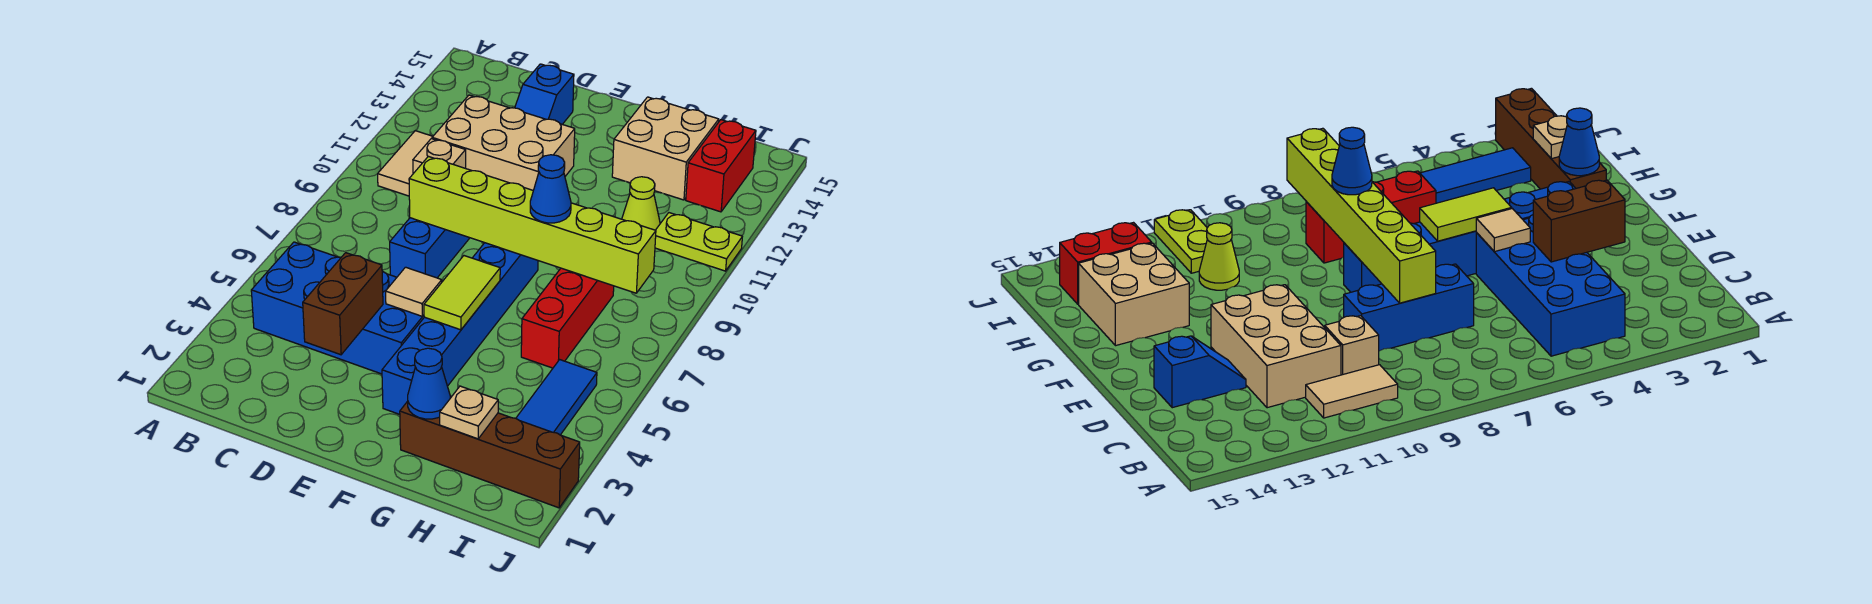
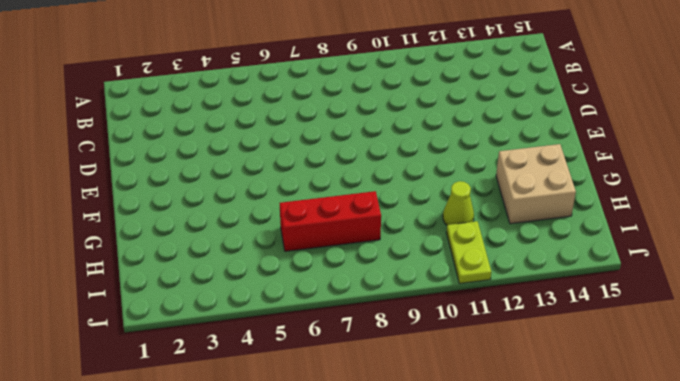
none -> blue 2x4 brick [251,242,424,374]
none -> tan 1x2 tile [378,131,433,196]
none -> tan 1x1 brick [413,139,466,174]

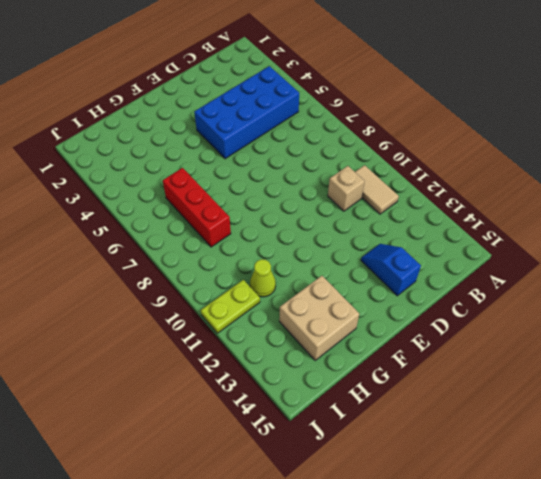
none -> tan 2x3 brick [432,95,575,190]
none -> blue 1x3 brick [390,218,469,278]
none -> blue 1x6 brick [382,243,538,414]

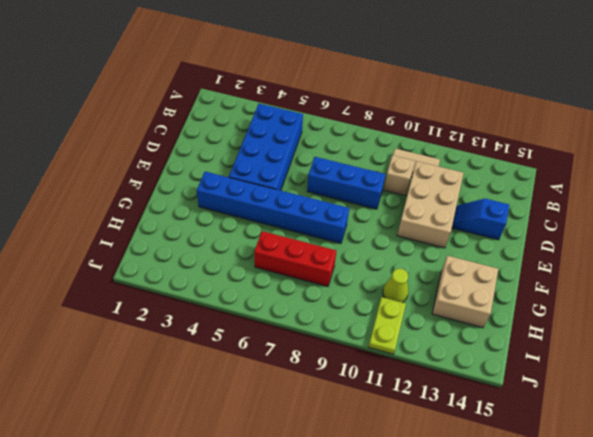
none -> brown 1x4 brick [400,396,580,508]
none -> blue 1x3 tile [516,360,597,435]
none -> red 1x2 brick [686,120,756,212]

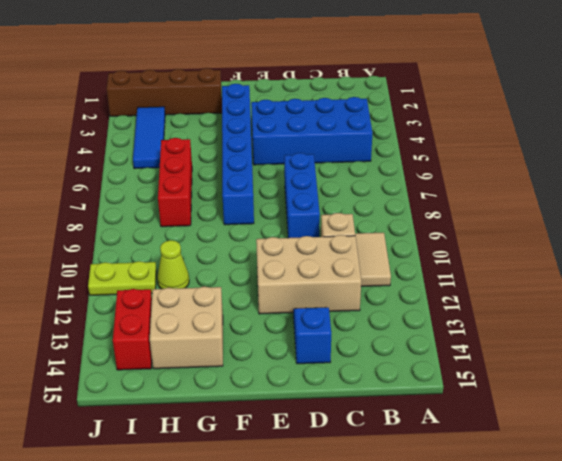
none -> brown 1x2 brick [303,253,383,355]
none -> lime 1x6 brick [409,156,656,293]
none -> tan 1x1 tile [386,267,442,316]

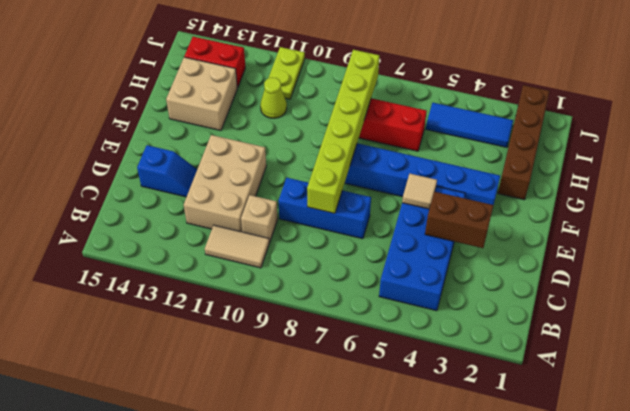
none -> lime 1x2 tile [424,256,500,330]
none -> blue 1x1 cone [408,348,450,419]
none -> tan 1x1 plate [440,386,498,439]

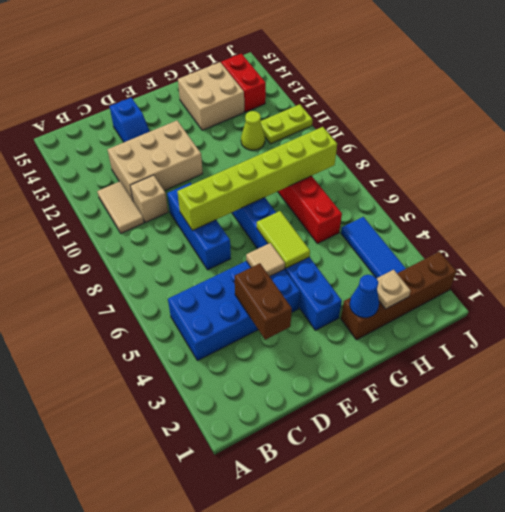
none -> blue 1x1 cone [530,155,571,223]

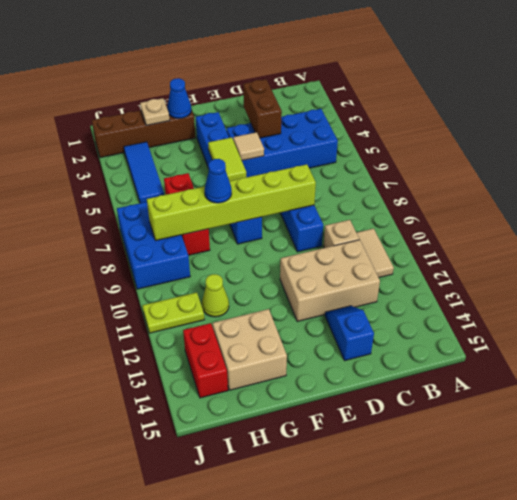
blue 2x3 brick [117,202,190,289] -> none

